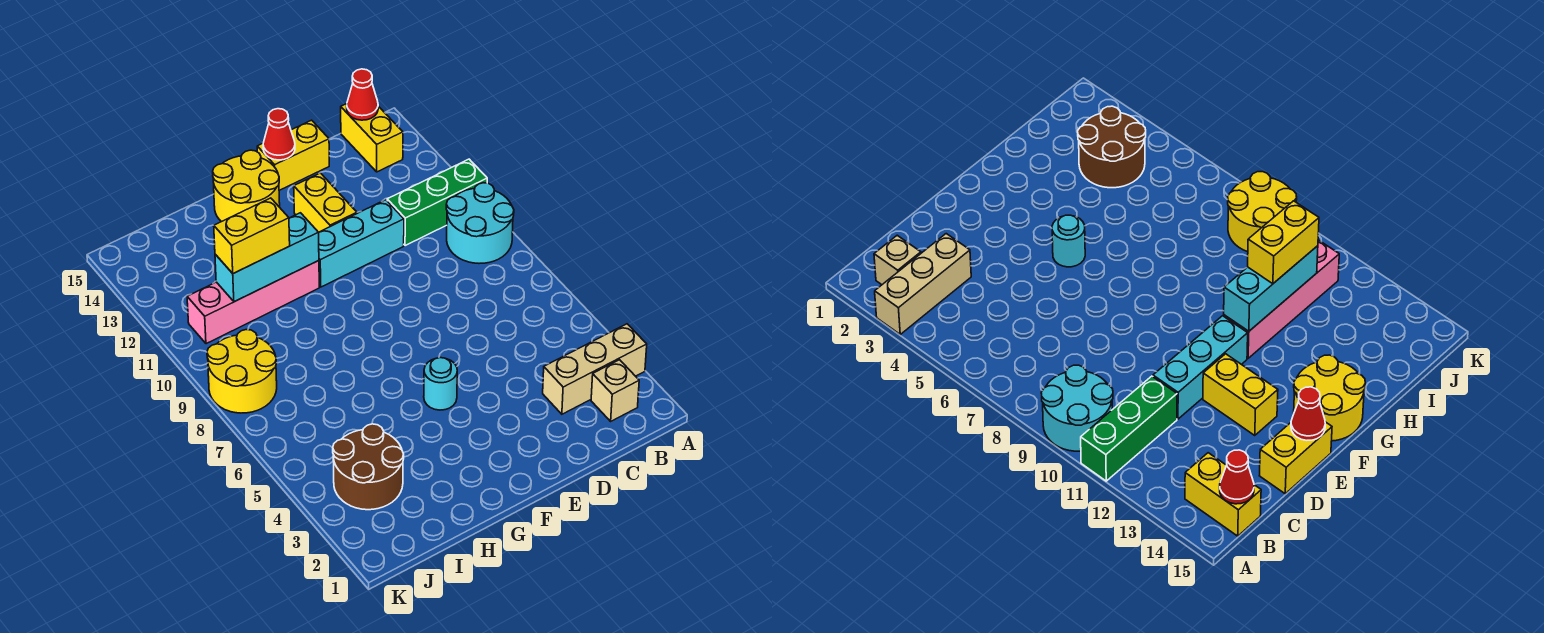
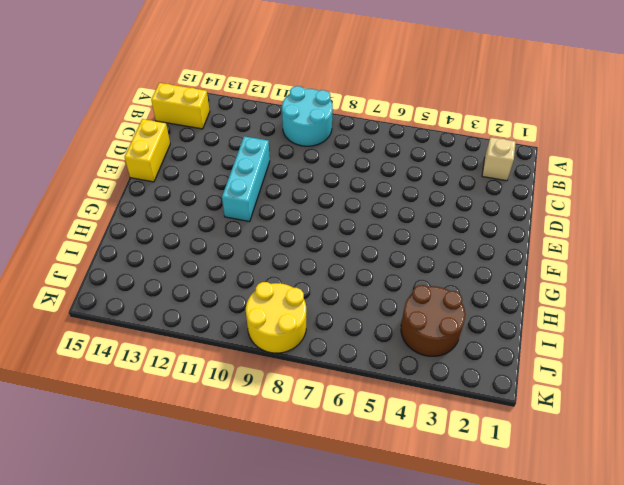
none -> tan 1x3 brick [543,324,647,414]
none -> green 1x3 brick [387,159,487,246]
none -> yellow 1x2 brick [294,173,357,232]

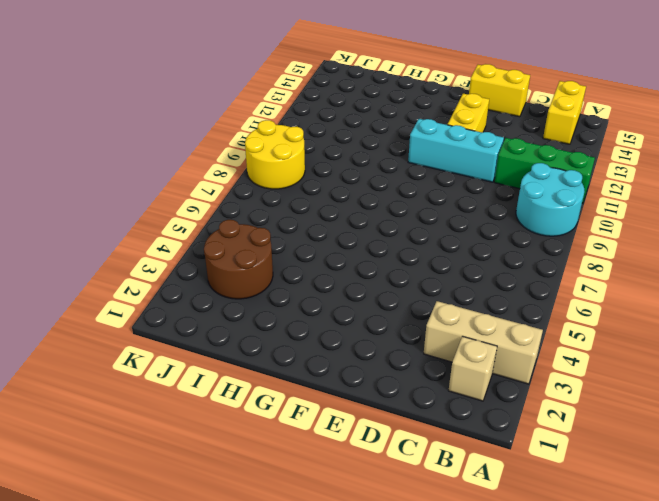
none -> cyan 1x1 round brick [424,358,457,410]
none -> yellow 2x2 round brick [213,150,280,222]
none -> pink 1x4 brick [187,261,319,344]

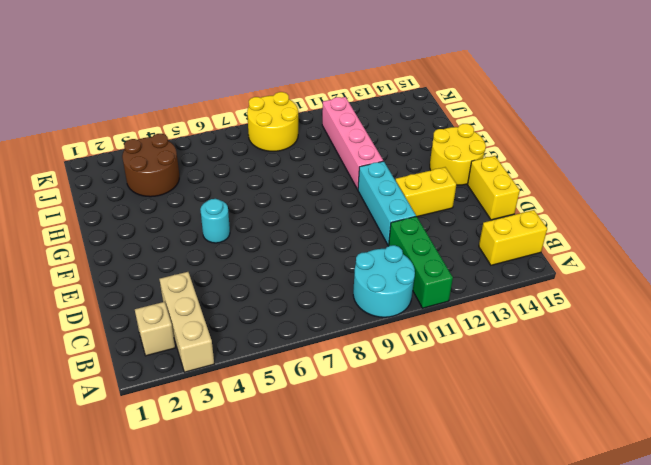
none -> red 1x1 cone [347,69,378,120]
none -> red 1x1 cone [263,109,295,160]
none -> cyan 1x3 brick [215,213,319,302]

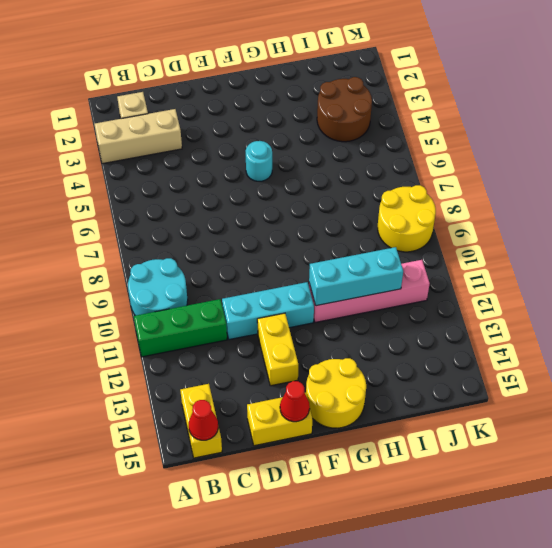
none -> yellow 1x2 brick [214,198,290,273]

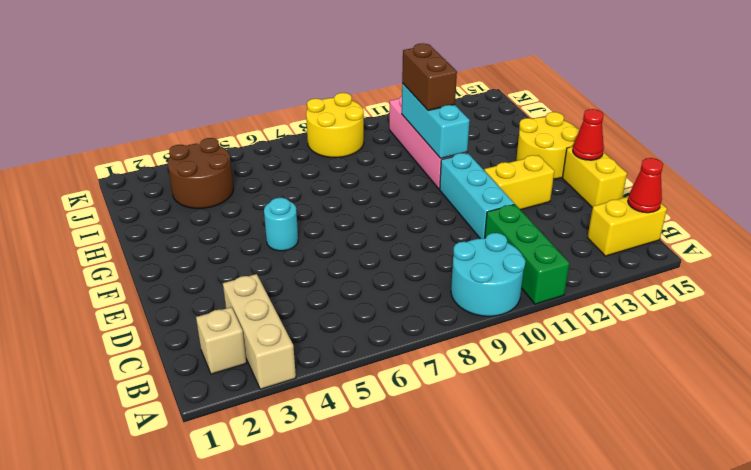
brown 1x2 brick [402,43,457,111] -> yellow 1x2 brick [214,198,290,273]

